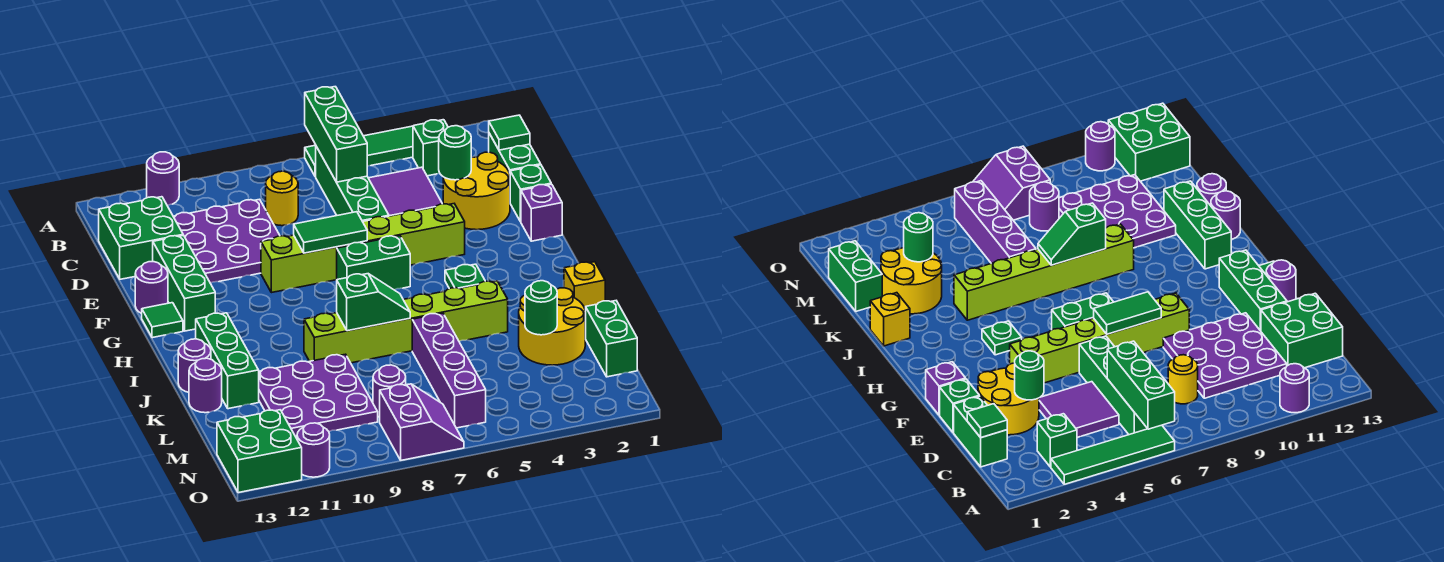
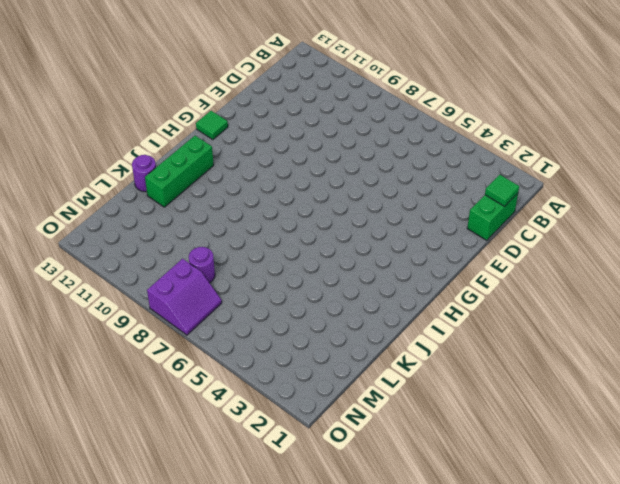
none -> green 1x4 tile [305,126,413,176]
none -> purple 1x1 round brick [147,152,179,206]
none -> green 1x1 brick [413,120,448,176]
none -> green 1x4 brick [316,147,389,221]

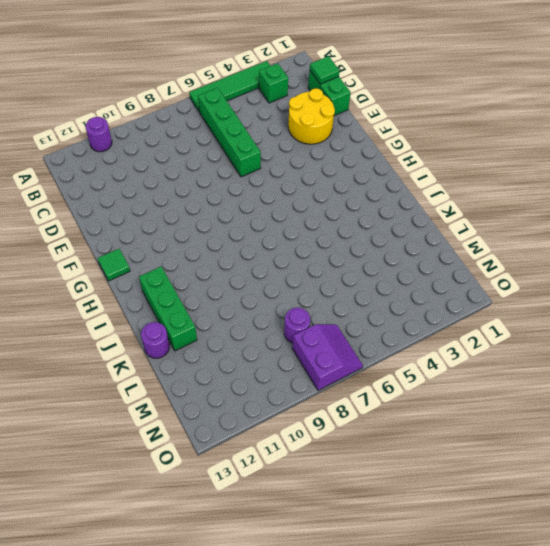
none -> purple 2x2 tile [369,167,442,216]
none -> yellow 1x1 round brick [266,171,298,226]
none -> purple 3x3 plate [173,199,280,283]
none -> green 2x2 brick [99,197,183,279]

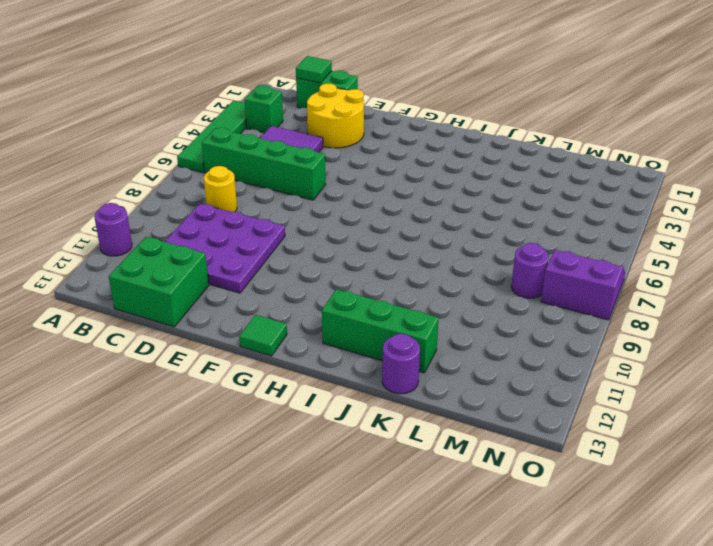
none -> green 1x1 brick [510,165,551,222]
none -> green 1x3 brick [153,235,215,331]
none -> purple 1x1 brick [521,184,562,241]
none -> lime 1x6 brick [261,204,465,293]

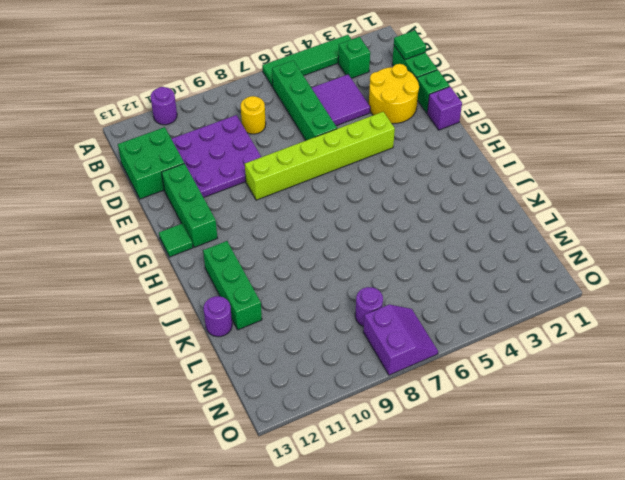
none -> purple 1x1 round brick [135,262,168,314]
none -> green 1x2 brick [337,236,410,290]
none -> green 1x1 plate [445,264,485,289]
none -> yellow 1x1 brick [564,262,605,316]

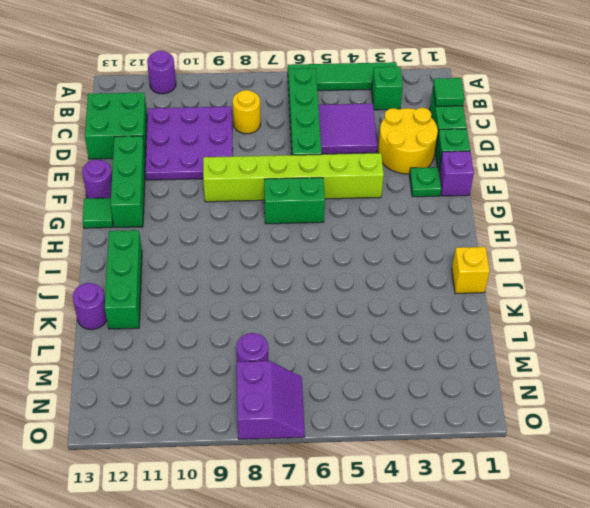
green 1x1 plate [410,167,441,197] -> green 1x1 plate moved to [445,264,485,289]
none -> lime 1x6 brick [304,281,508,363]
none -> purple 1x1 round brick [178,339,211,392]
none -> yellow 2x2 round brick [519,288,585,365]
none -> purple 1x4 brick [412,313,486,428]

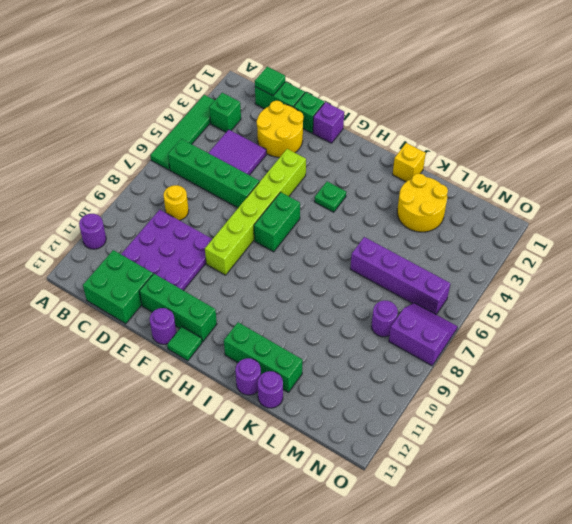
none -> lime 1x6 brick [304,281,508,363]
none -> purple 3x3 plate [259,354,378,438]
none -> green 1x2 brick [585,301,637,377]
none -> green 2x2 brick [217,410,302,493]

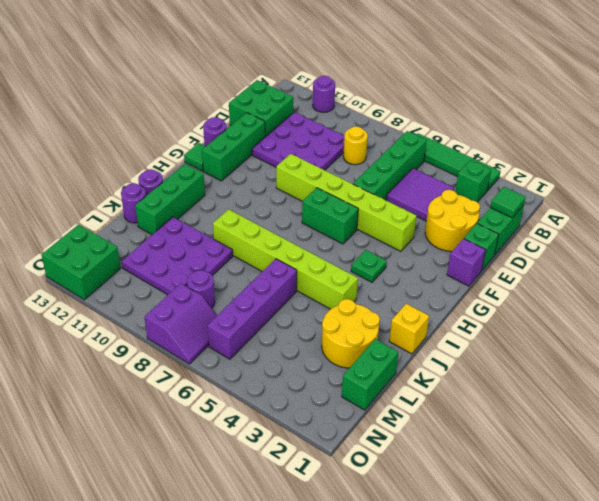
none -> purple 1x1 round brick [297,423,330,477]
none -> green 1x3 brick [305,87,367,182]
none -> green 1x1 round brick [439,126,471,180]
none -> green 1x2 tile [294,212,367,253]

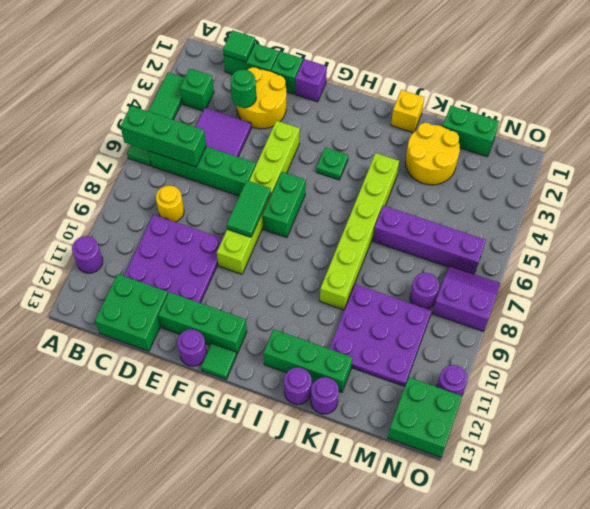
none -> green 1x2 slope [337,274,410,331]
none -> green 1x1 round brick [525,281,557,335]

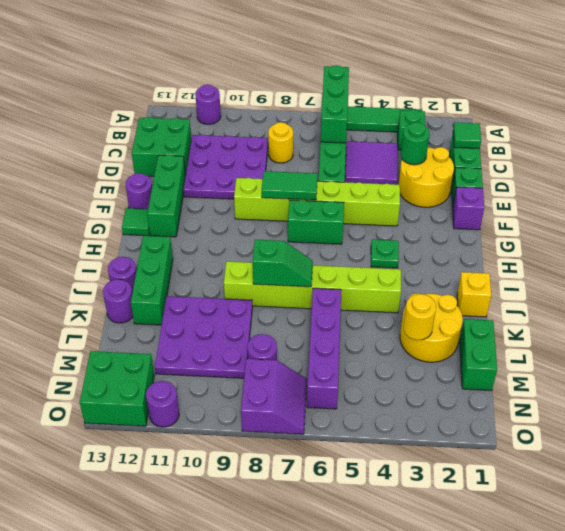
yellow 1x1 round brick [403,294,436,340] -> green 1x1 round brick [525,281,557,335]

